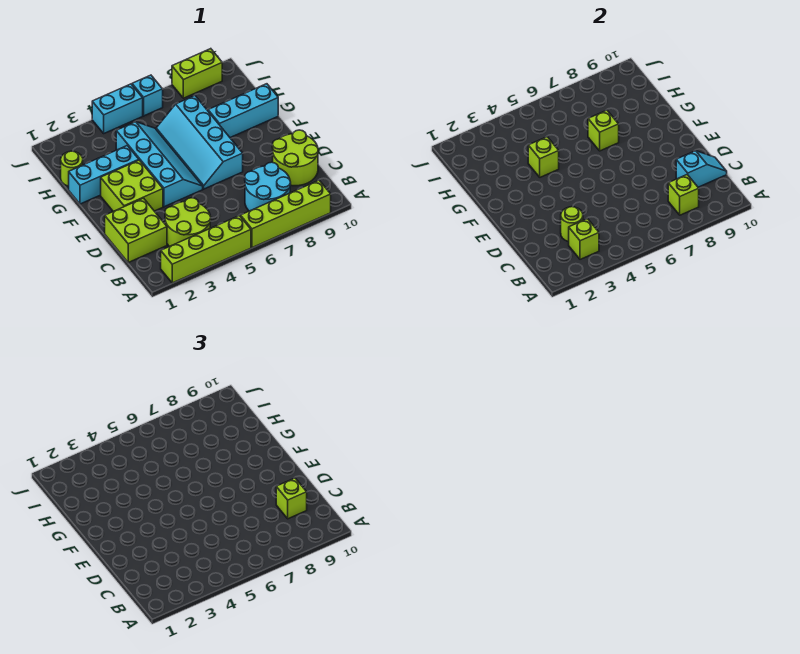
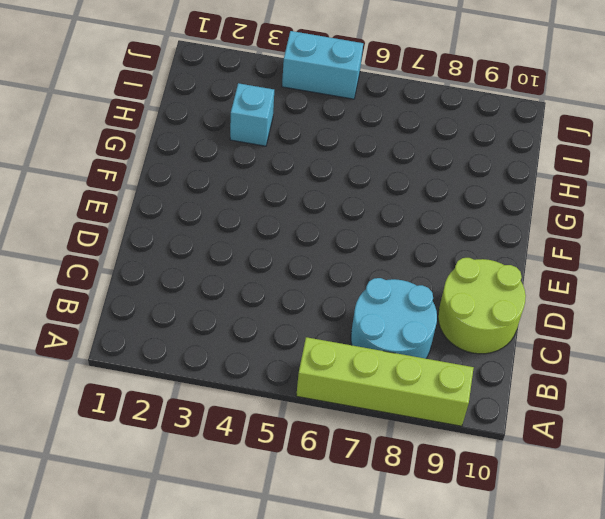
cyan 1x1 brick [230,83,274,146] -> cyan 1x1 brick moved to [132,75,163,116]
none -> lime 1x4 brick [161,216,251,283]
none -> lime 2x2 round brick [165,198,211,247]
none -> lime 2x2 brick [105,198,167,262]

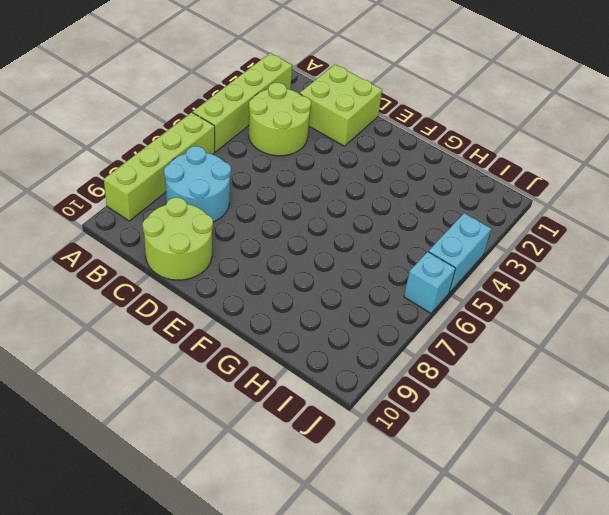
none -> lime 2x2 brick [101,160,163,211]
none -> cyan 2x4 slope [116,122,203,207]
none -> cyan 2x4 slope [156,96,243,189]

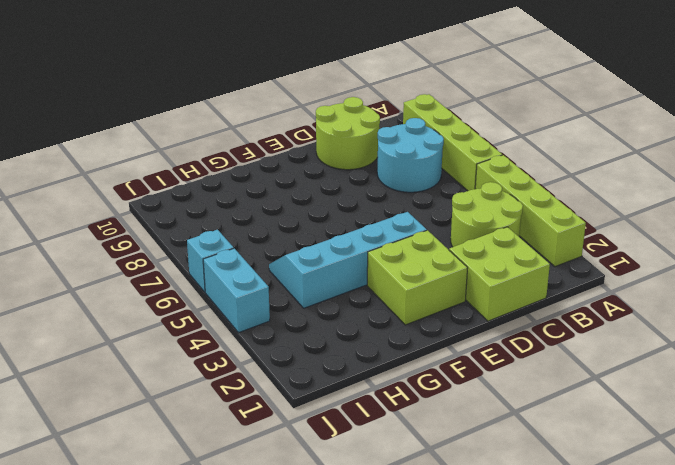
none -> cyan 2x4 slope [156,96,243,189]
none -> cyan 1x3 brick [69,146,139,204]
none -> cyan 1x3 brick [208,84,278,137]

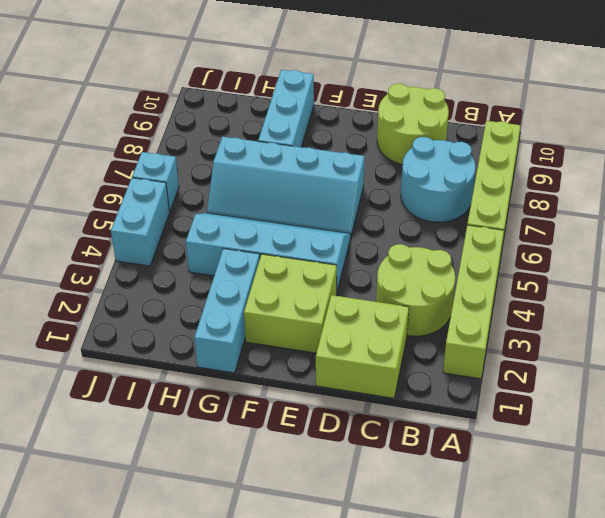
none -> lime 1x1 round brick [61,151,83,186]
none -> lime 1x2 brick [172,49,222,98]
none -> lime 1x1 brick [569,219,599,259]

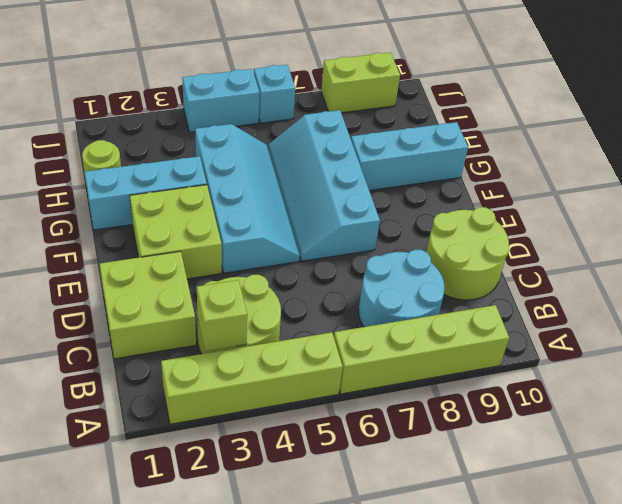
none -> lime 1x1 brick [668,175,699,215]
none -> lime 1x1 round brick [561,207,583,242]
none -> cyan 1x2 slope [676,151,727,187]

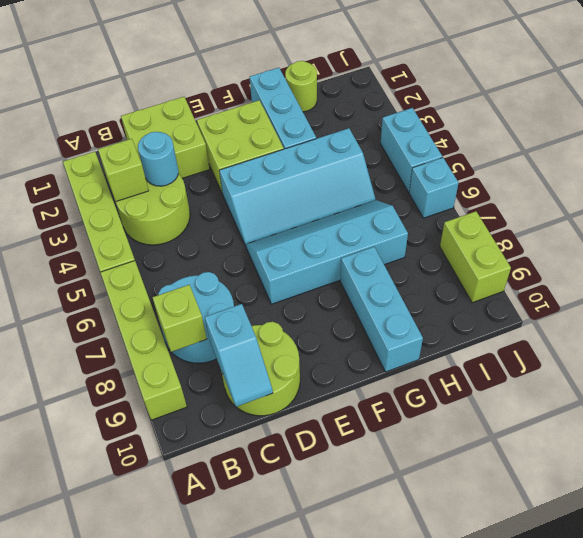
cyan 1x1 round brick [138,132,179,186] -> lime 1x1 round brick [561,207,583,242]
none -> lime 1x1 brick [528,137,559,177]
none -> lime 1x1 brick [588,110,619,151]
none -> lime 1x1 brick [276,478,307,519]

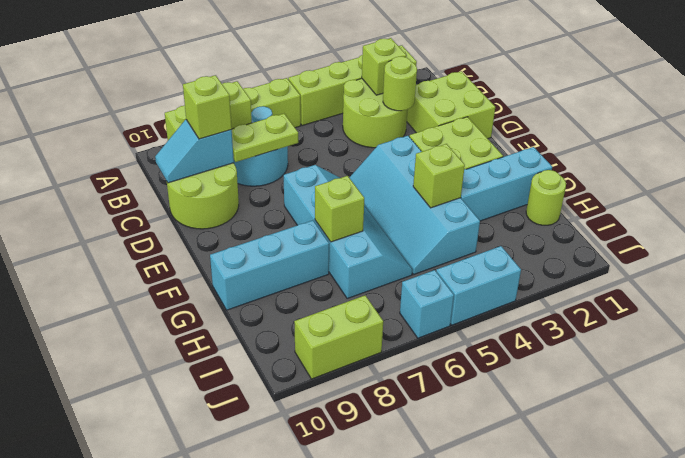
lime 1x2 plate [231,114,298,162] -> none

